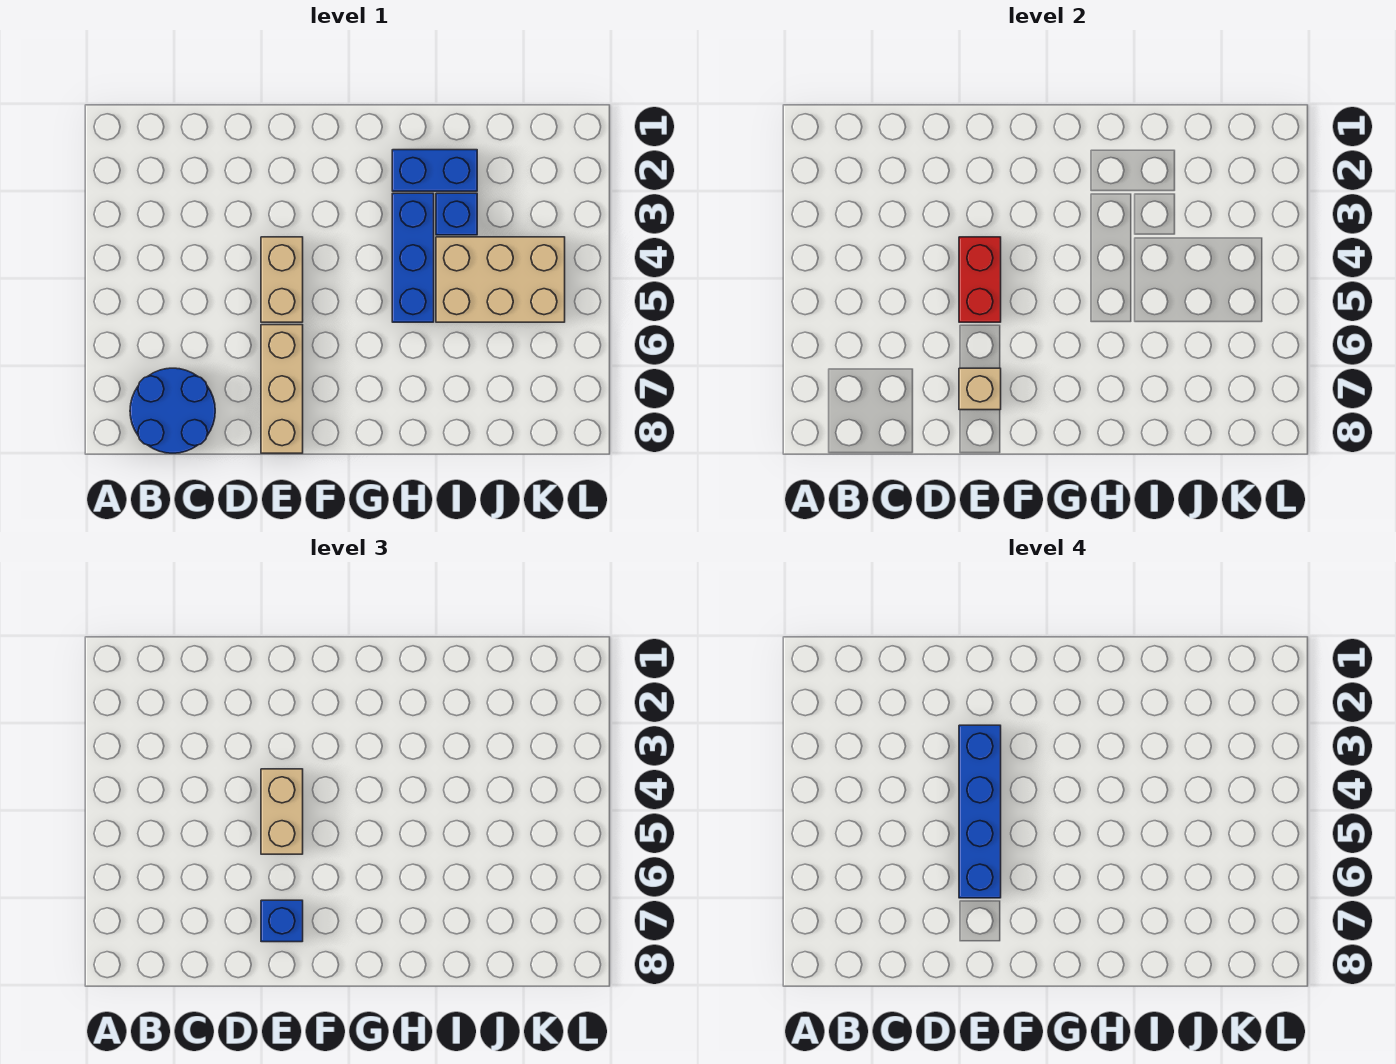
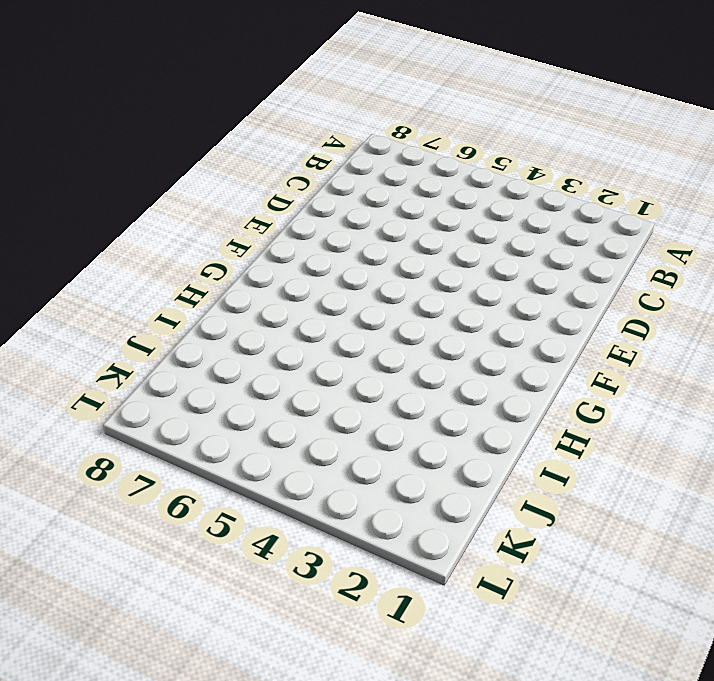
none -> blue 2x2 round brick [130,368,215,453]
none -> tan 1x2 brick [261,237,303,322]
none -> tan 1x3 brick [261,325,303,453]

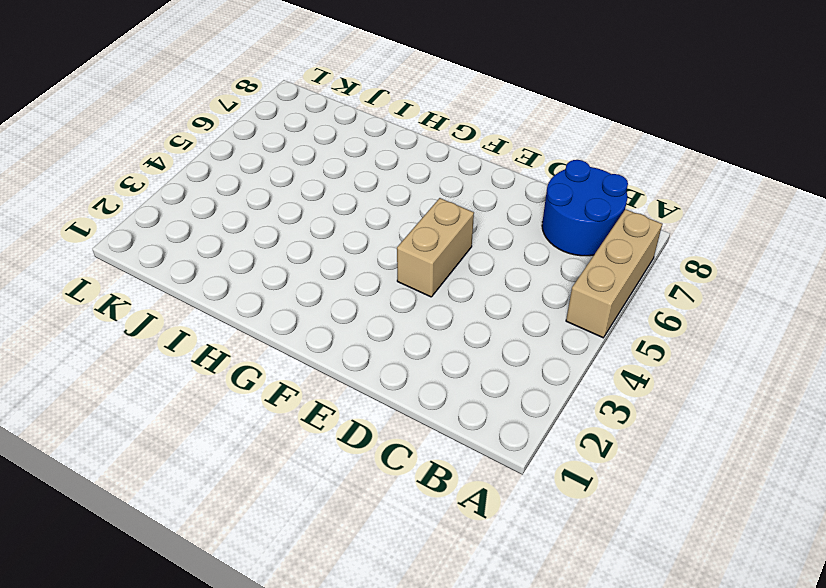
tan 1x3 brick [566,209,662,338] -> tan 1x3 brick moved to [261,325,303,453]
none -> blue 1x2 brick [392,150,477,191]
none -> blue 1x3 brick [392,193,434,322]
none -> blue 1x1 brick [436,193,477,235]

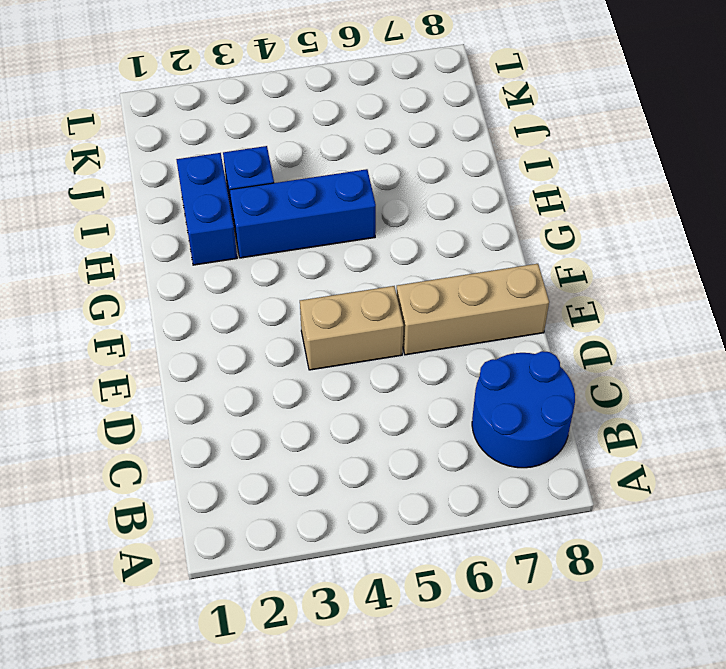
none -> tan 2x3 brick [436,237,565,322]
none -> red 1x2 brick [959,237,1001,322]
none -> tan 1x1 brick [959,368,1001,410]

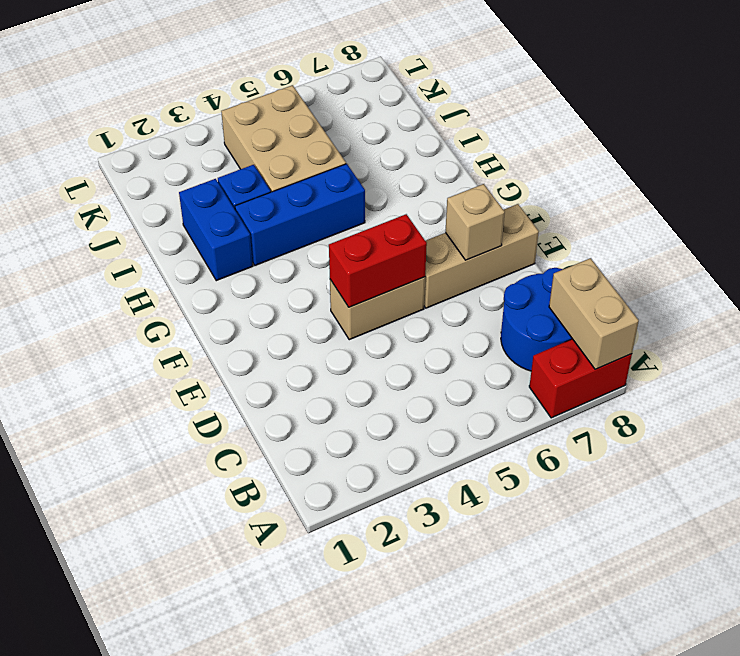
red 1x2 brick [529,339,632,418] -> none
tan 1x2 brick [549,258,639,369] -> tan 1x2 brick turned to [261,769,303,854]
none -> blue 1x1 brick [261,900,303,942]
none -> blue 1x4 brick [959,725,1001,898]

